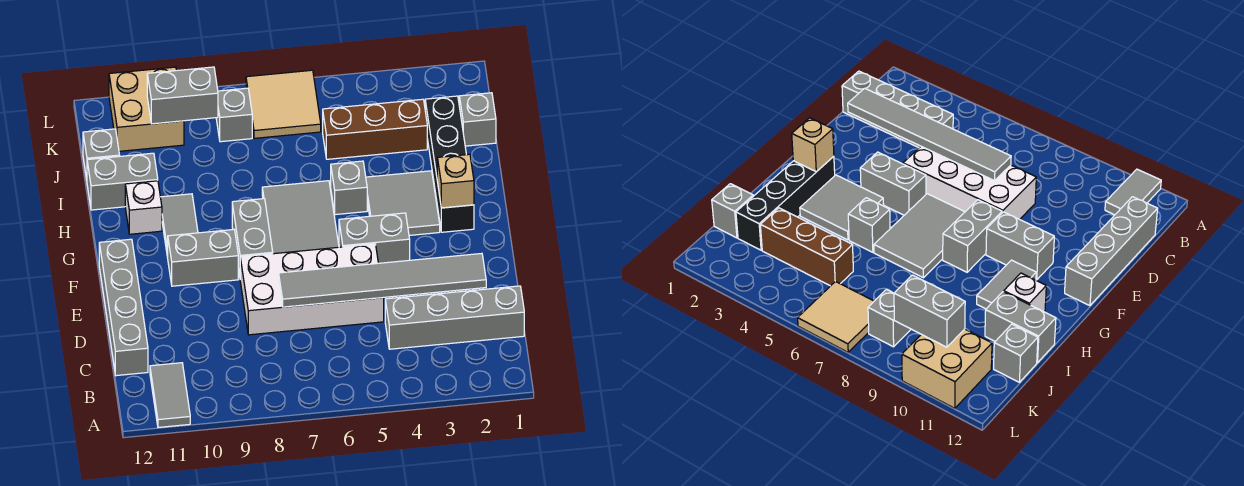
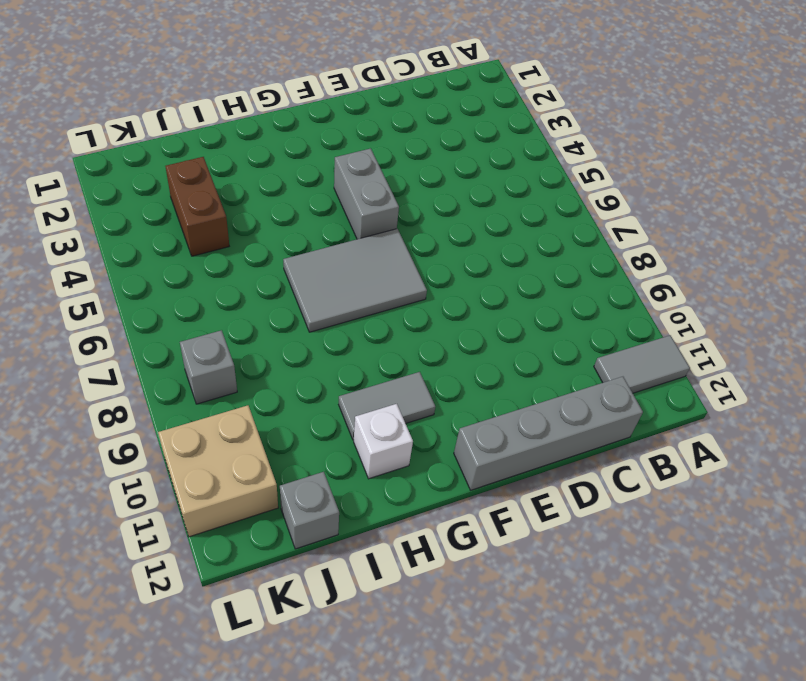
brown 1x2 brick [165,157,229,256] -> brown 1x3 brick [323,99,427,159]
none -> grey 1x4 brick [385,286,524,349]
none -> white 2x4 brick [240,244,384,335]
none -> grey 1x2 brick [232,199,273,275]

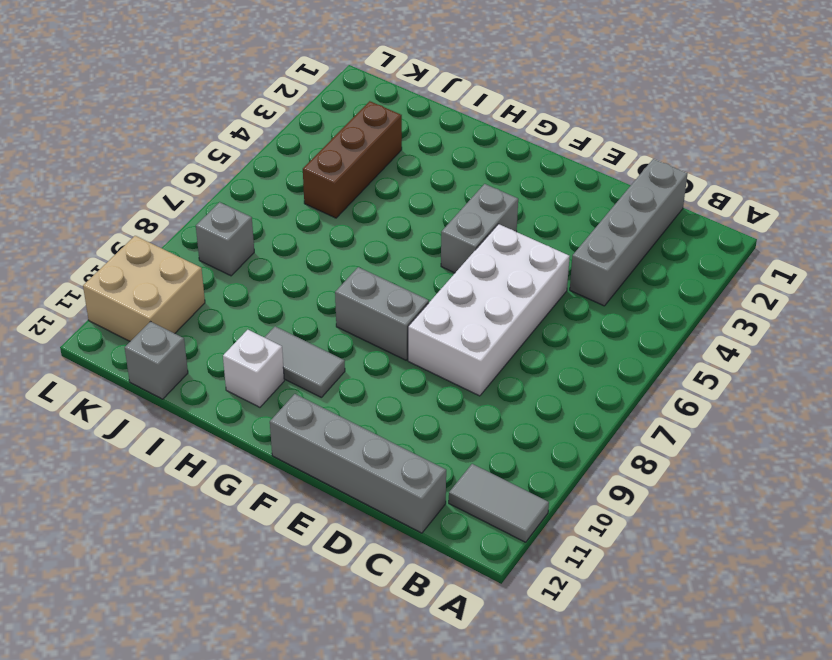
none -> grey 2x3 tile [262,181,339,254]
none -> grey 1x2 brick [168,229,238,286]
none -> black 1x4 brick [425,96,474,232]

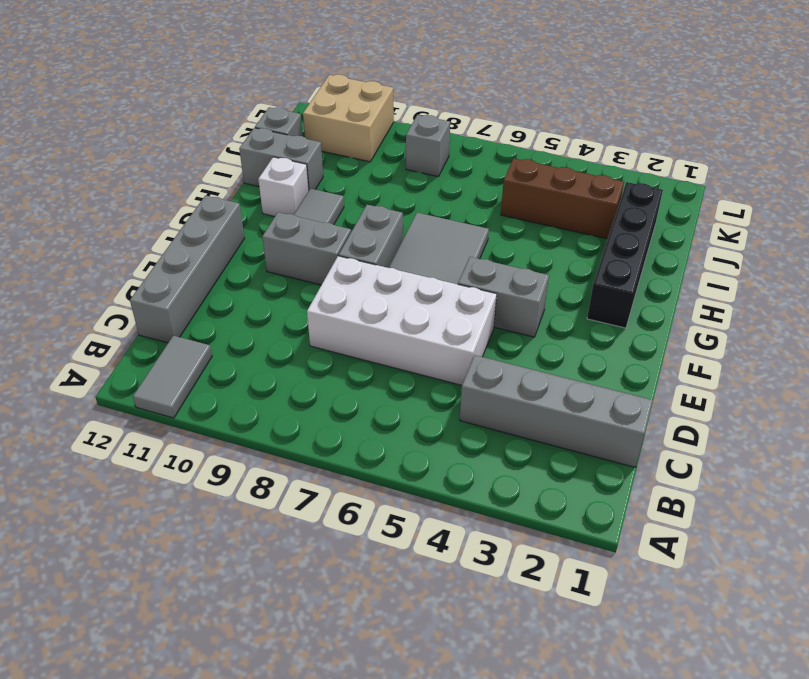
none -> grey 2x2 tile [366,171,440,235]
none -> grey 1x1 brick [331,161,367,215]
none -> grey 1x1 brick [459,93,496,146]

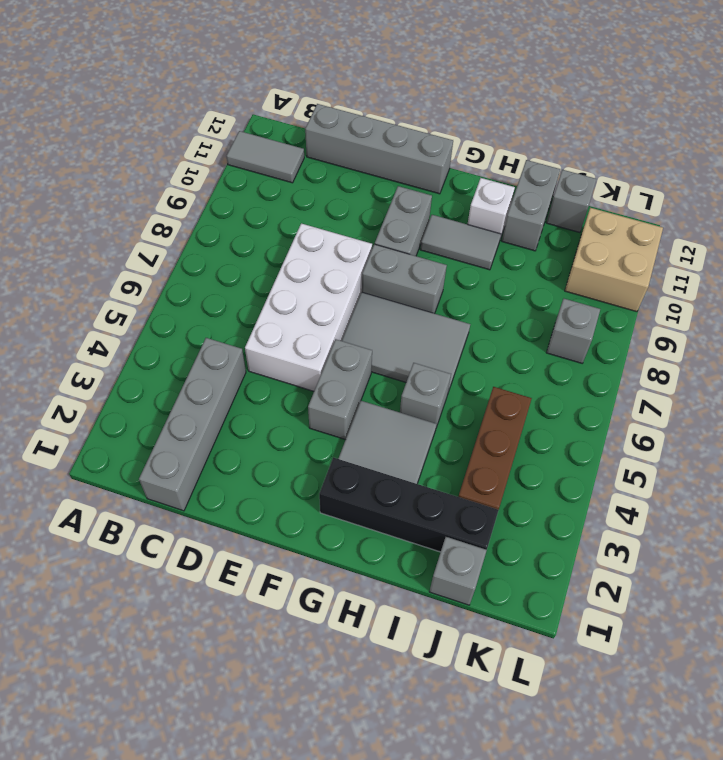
none -> tan 2x2 tile [246,70,321,138]
none -> grey 1x6 tile [279,253,486,307]
none -> tan 1x1 brick [437,154,474,208]

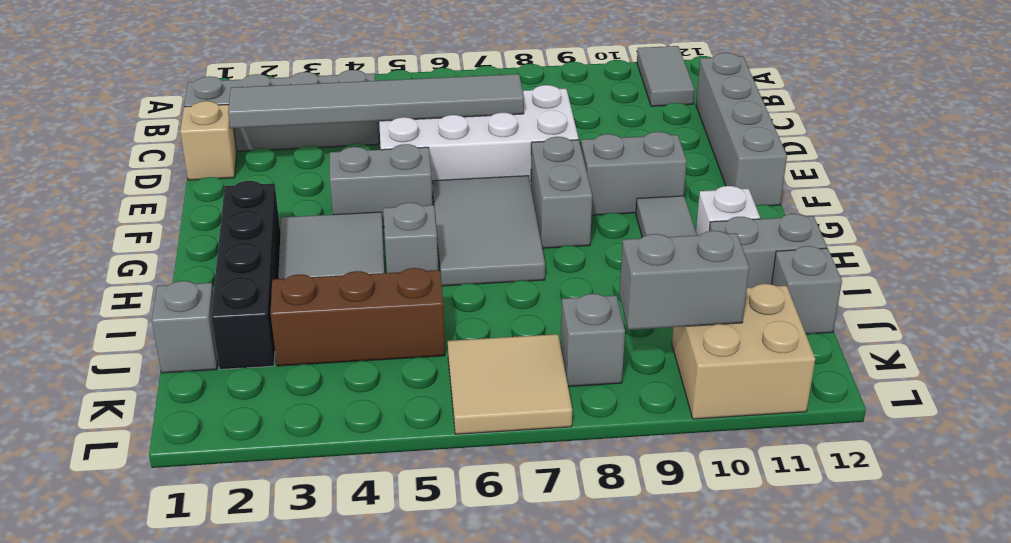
tan 1x1 brick [180,101,237,180] -> tan 1x1 brick moved to [437,154,474,208]

